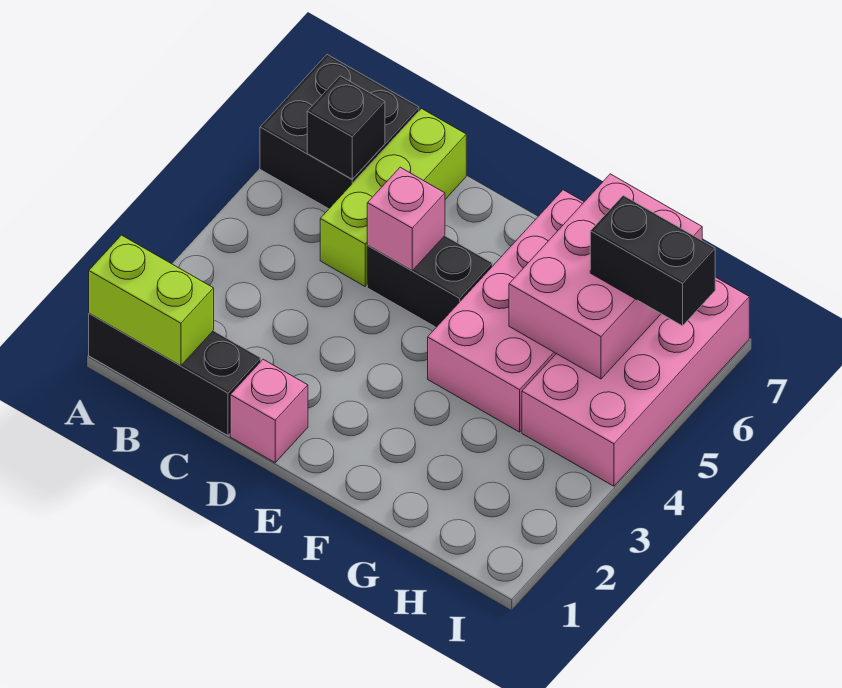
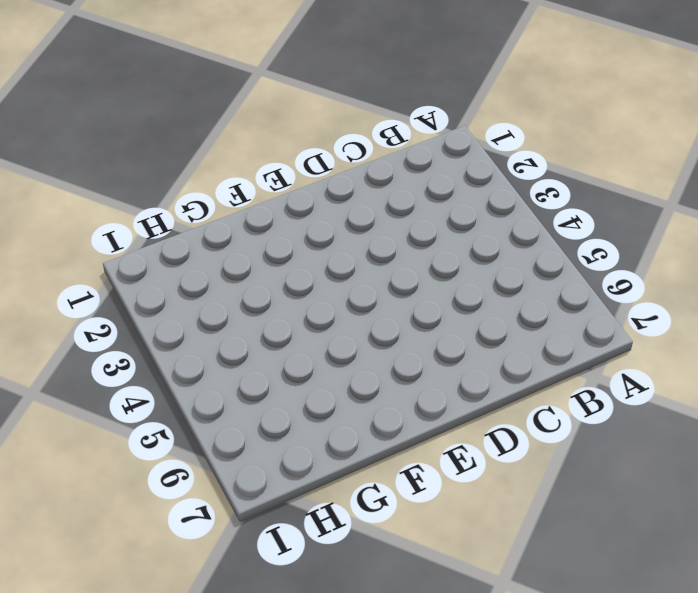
none -> black 1x3 brick [89,313,261,436]
none -> black 2x2 brick [260,54,419,209]
none -> lime 1x3 brick [320,109,466,286]

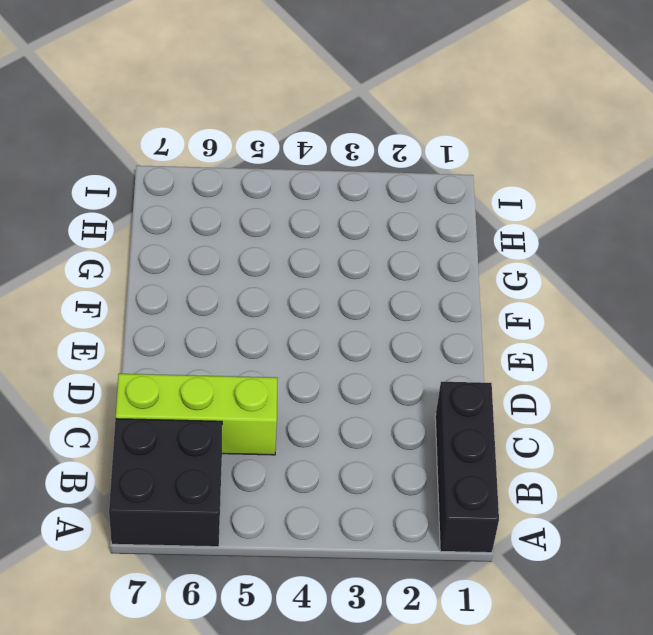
none -> pink 1x1 brick [230,359,308,463]
none -> black 1x2 brick [367,236,492,327]
none -> pink 2x4 brick [428,190,584,432]

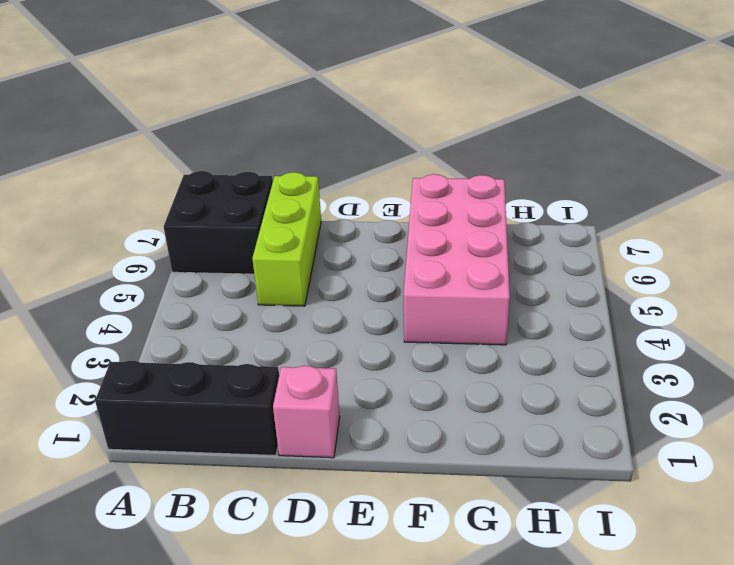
none -> black 1x2 brick [367,236,492,327]
none -> pink 2x4 brick [522,277,749,486]
none -> lime 1x2 brick [89,235,214,366]

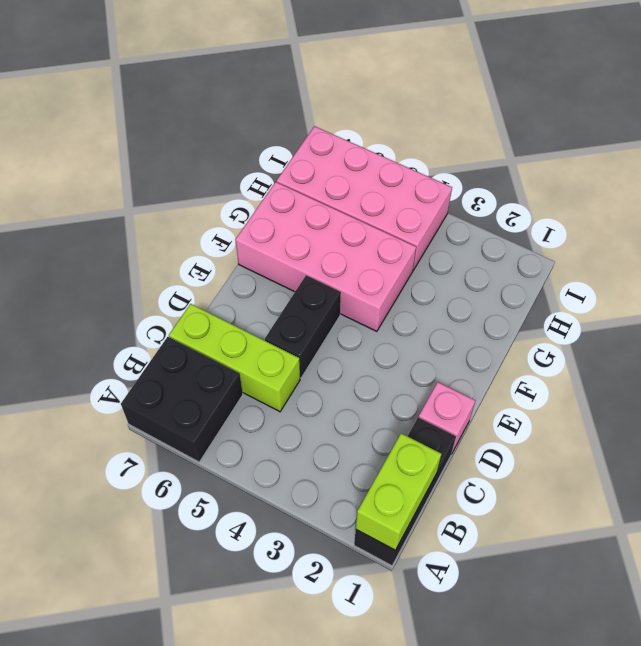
none -> black 1x1 brick [307,76,385,179]
none -> pink 1x1 brick [367,167,445,271]
none -> pink 2x3 brick [509,174,702,379]

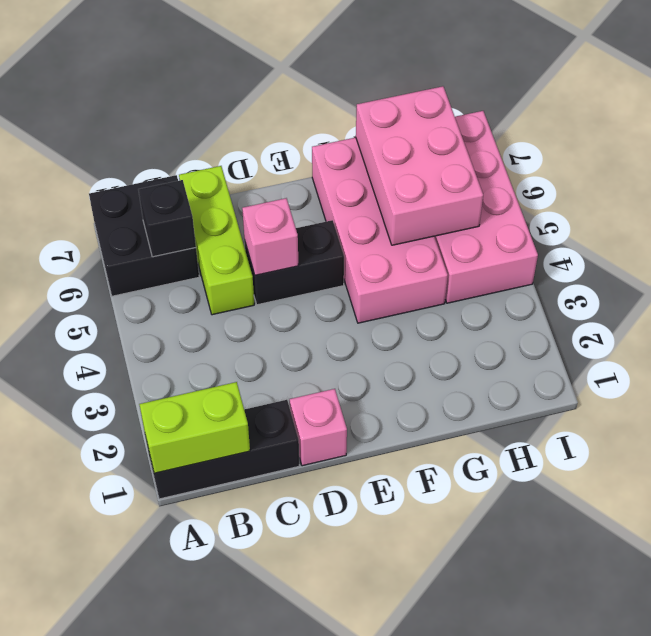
none -> black 1x2 brick [590,196,715,326]

